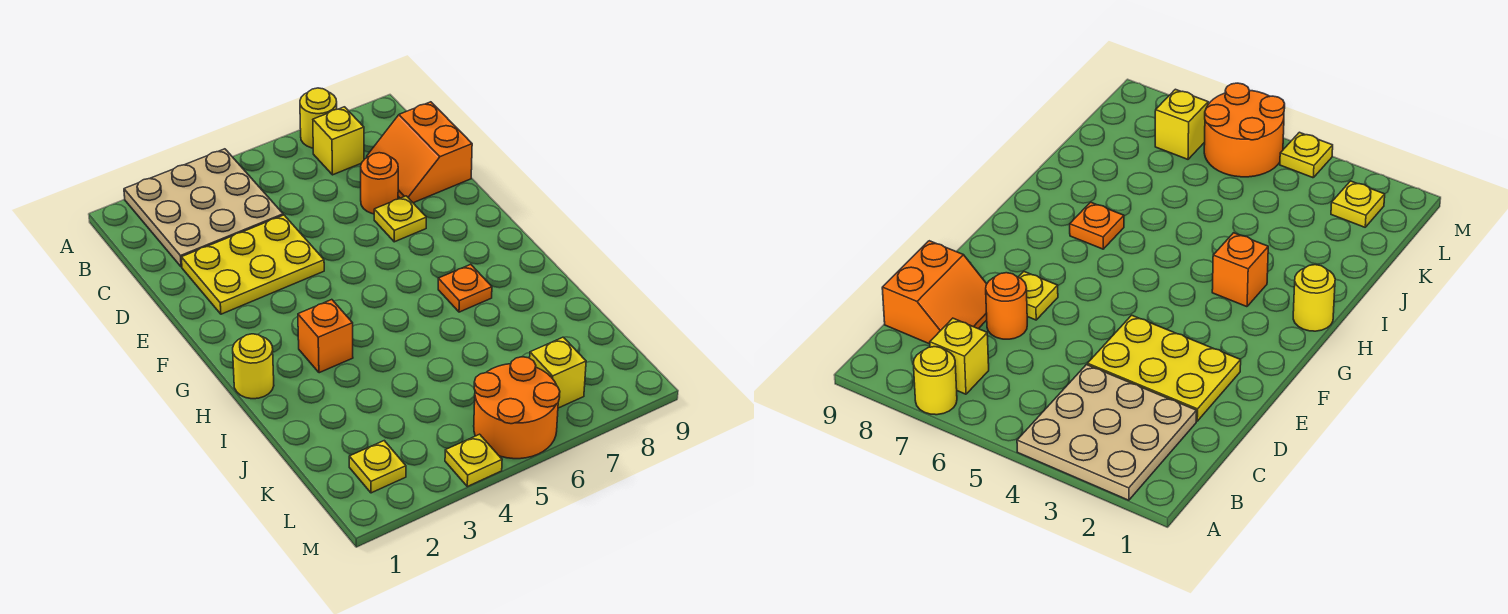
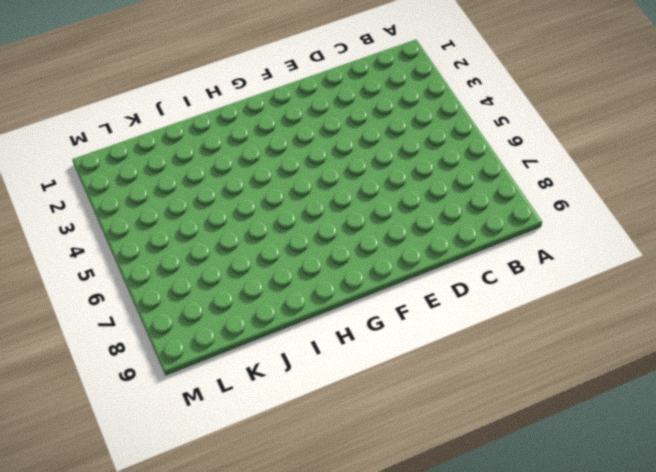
none -> tan 3x3 plate [124,149,283,267]
none -> yellow 1x1 round brick [300,88,337,148]
none -> yellow 1x1 brick [313,107,364,175]

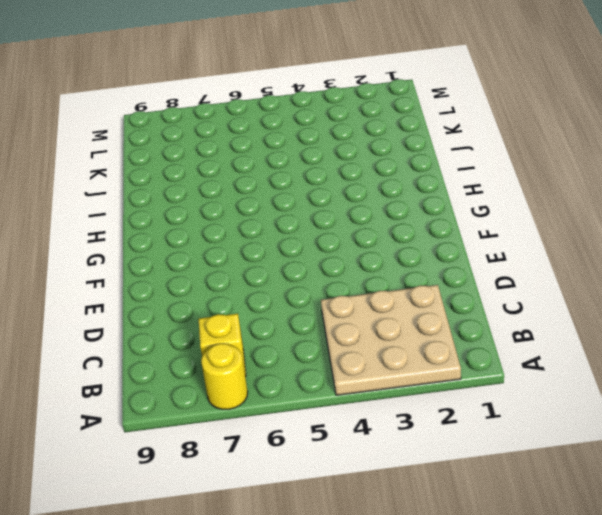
none -> orange 2x2 slope [367,102,472,203]
none -> yellow 2x3 plate [181,215,324,314]
none -> orange 1x1 round brick [361,153,398,214]

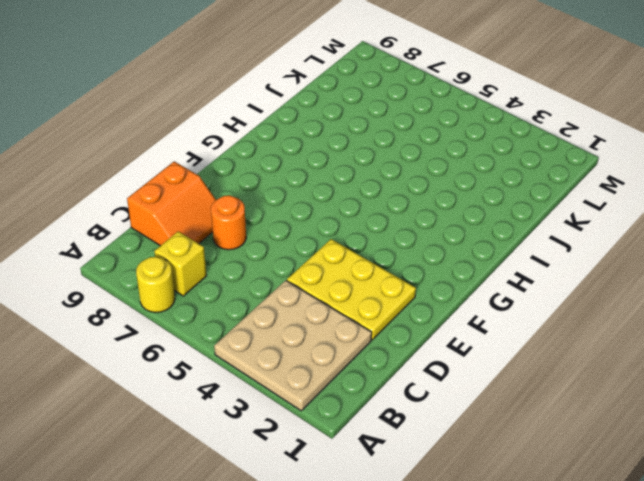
none -> yellow 1x1 plate [374,196,426,242]
none -> yellow 1x1 round brick [233,334,274,399]
none -> orange 1x1 brick [298,300,353,373]

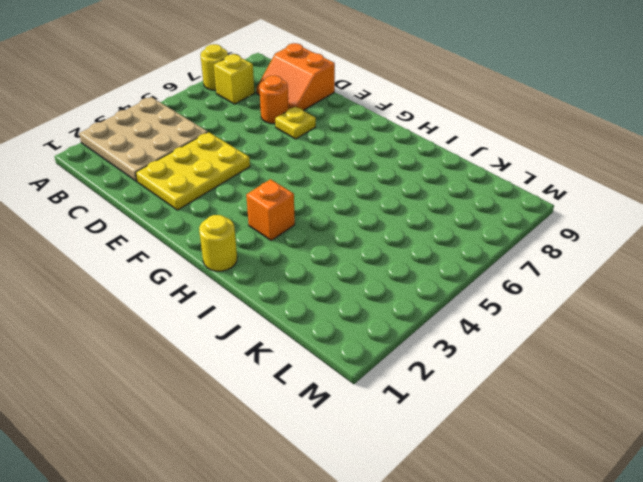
none -> orange 1x1 plate [438,264,492,312]
none -> yellow 1x1 plate [349,441,406,493]
none -> orange 2x2 round brick [474,357,560,459]

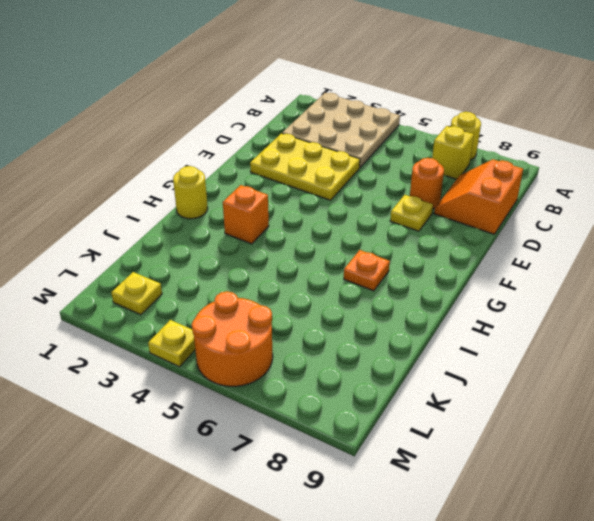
none -> yellow 1x1 brick [530,337,586,408]

